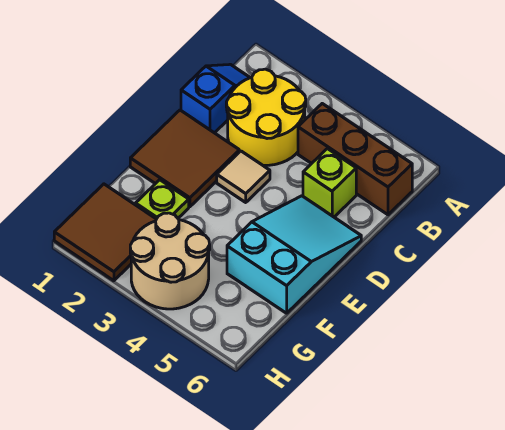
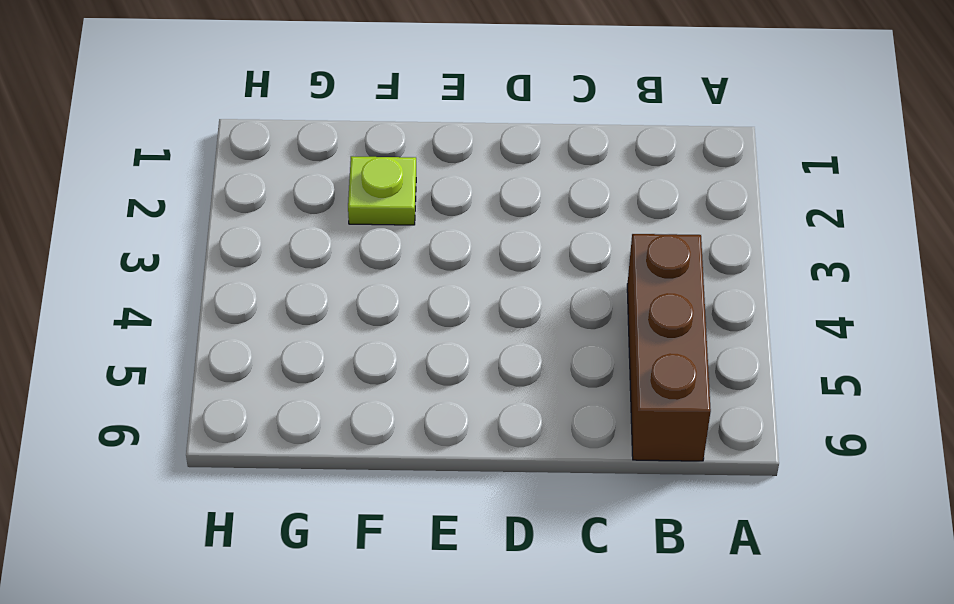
none -> blue 1x2 slope [181,64,250,133]
none -> yellow 2x2 round brick [226,69,306,165]

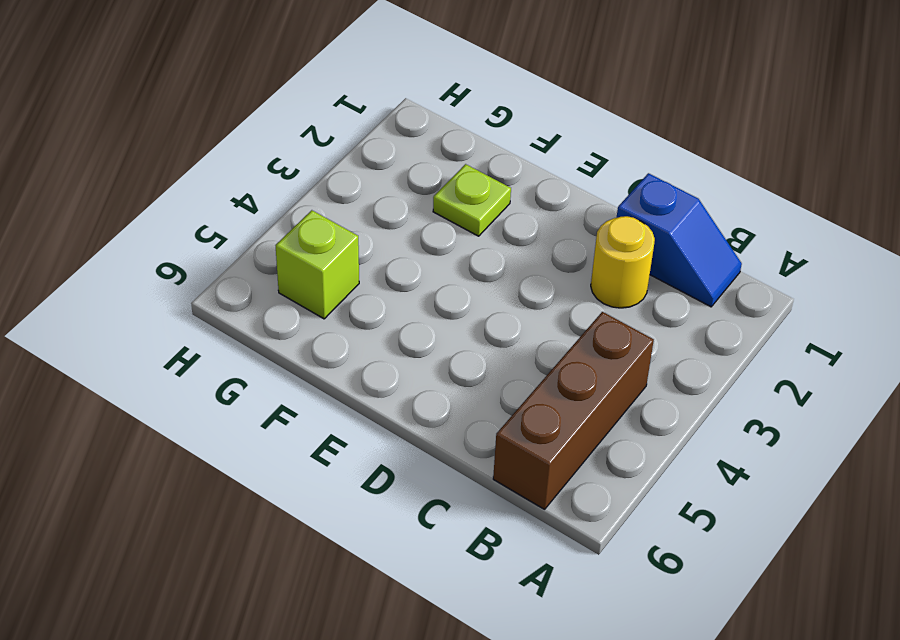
yellow 1x1 round brick [591,216,655,308] -> yellow 2x2 round brick [226,69,306,165]
lime 1x1 brick [275,210,359,319] -> lime 1x1 brick moved to [303,149,356,217]
none -> brown 2x2 tile [130,110,239,207]
none -> tan 1x1 tile [217,151,270,202]

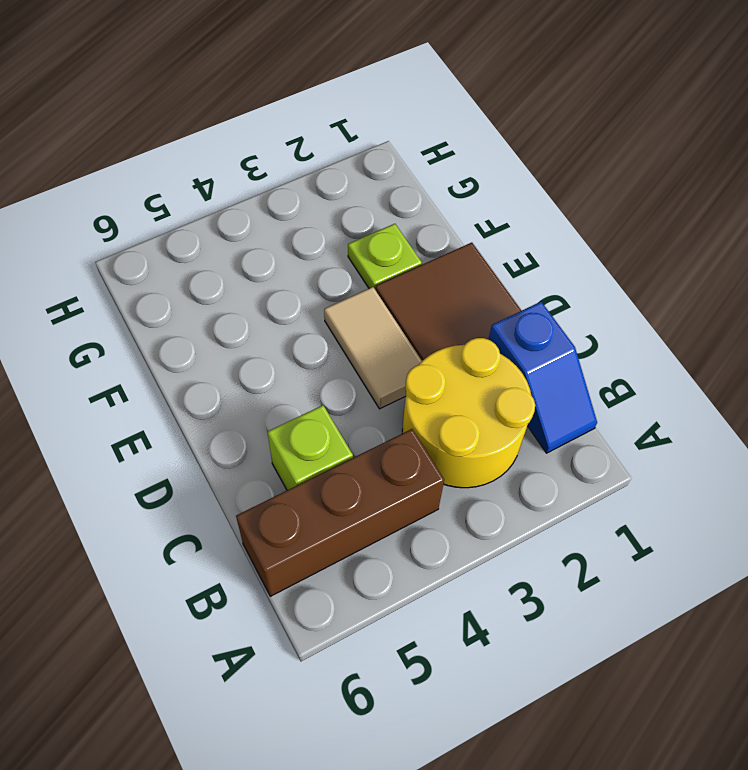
tan 1x2 tile [324,287,422,409] -> tan 1x1 tile [217,151,270,202]
none -> cyan 2x3 slope [227,196,361,313]
none -> brown 2x2 tile [54,184,156,281]

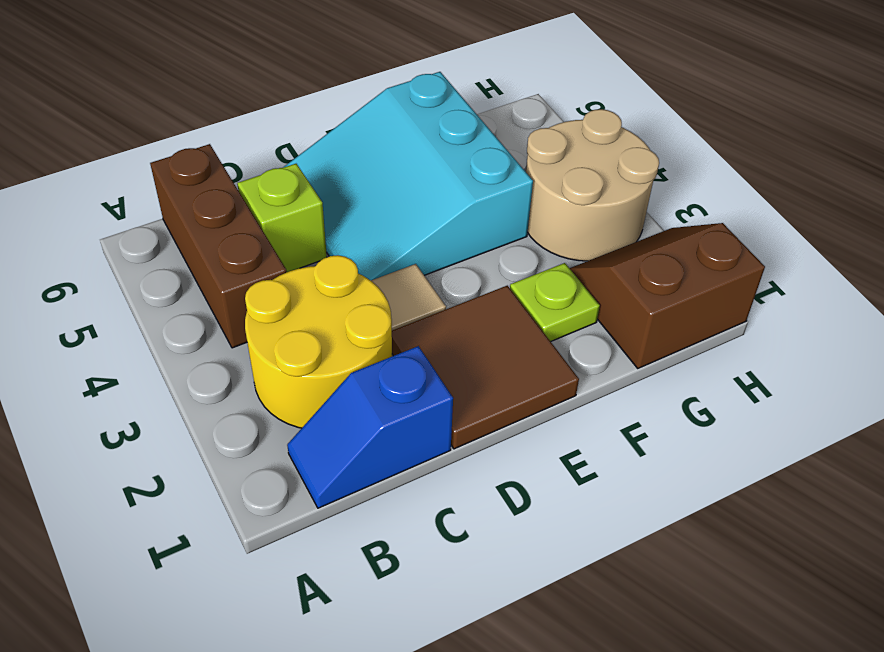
cyan 3x3 slope [283,72,533,280] -> cyan 2x3 slope [227,196,361,313]
brown 2x2 slope [570,223,765,369] -> brown 2x2 tile [54,184,156,281]

